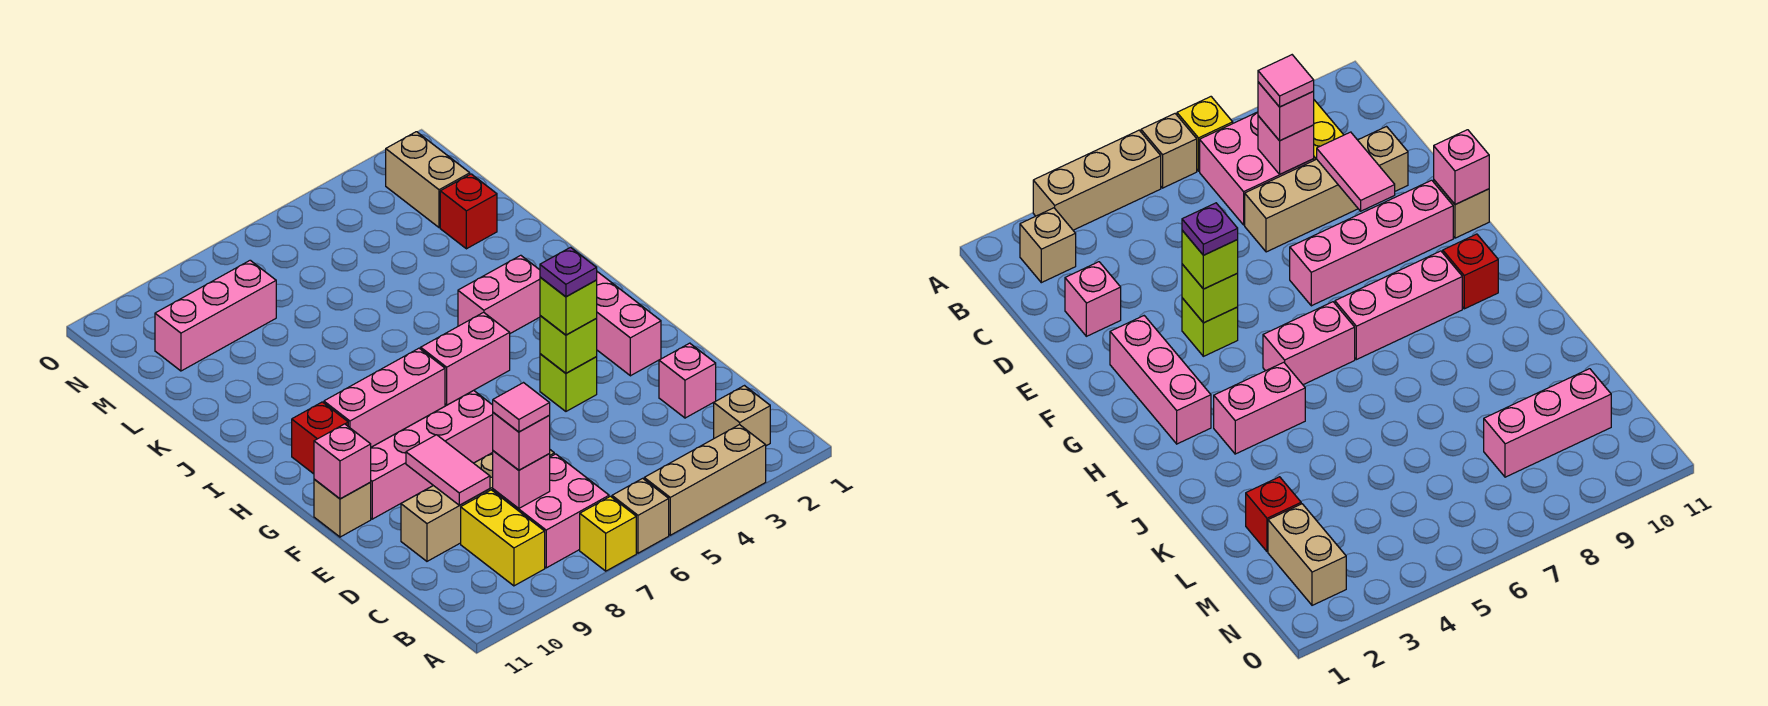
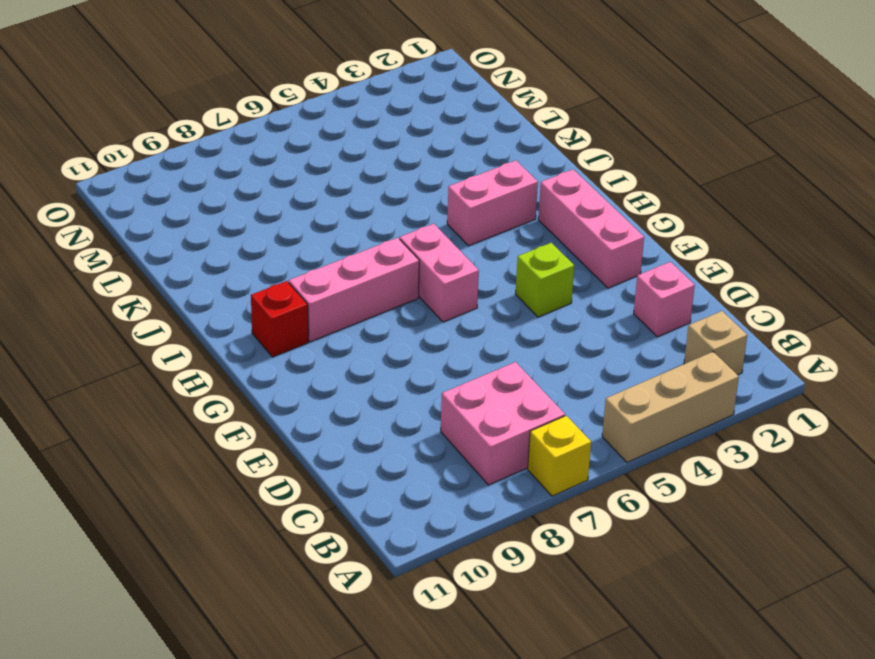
pink 1x2 brick [400,224,479,322] -> pink 1x2 brick turned to [421,312,510,405]
none -> tan 1x1 brick [612,478,669,553]
none -> yellow 1x2 brick [461,490,545,586]
none -> tan 1x4 brick [401,450,554,561]

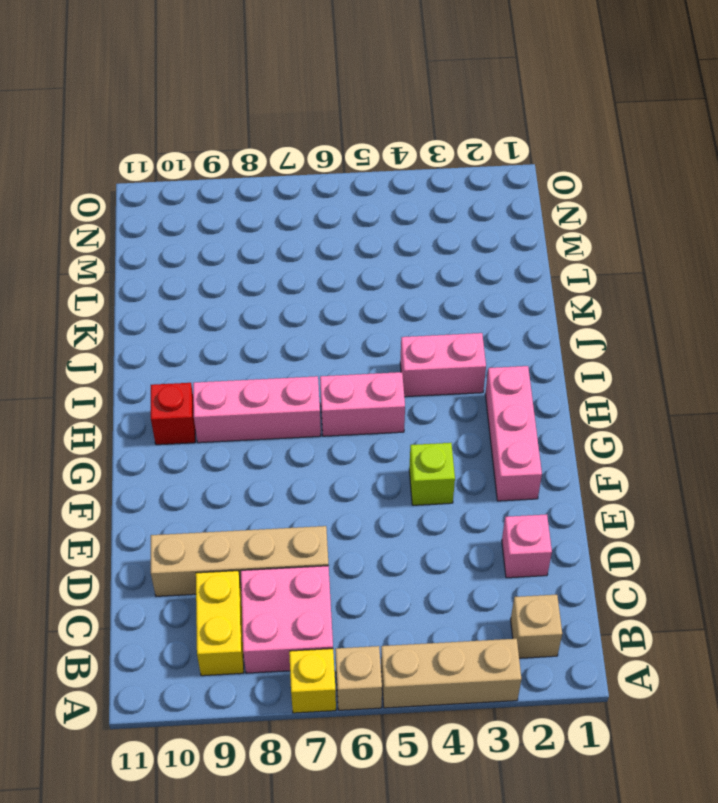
none -> pink 1x4 brick [371,390,493,519]
none -> tan 1x1 brick [314,479,371,537]
none -> red 1x1 brick [440,174,497,249]

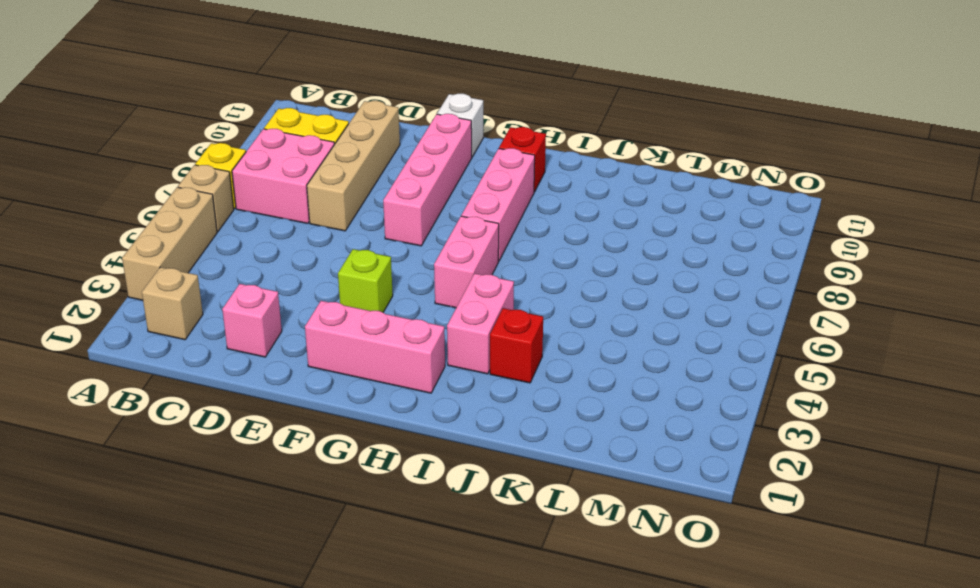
white 1x1 brick [437,94,483,157] -> tan 1x1 brick [314,479,371,537]
red 1x1 brick [490,308,543,383] -> red 1x1 brick moved to [440,174,497,249]
none -> tan 1x2 brick [386,132,470,228]
none -> pink 1x3 brick [155,260,276,371]
none -> pink 1x1 brick [493,451,550,508]

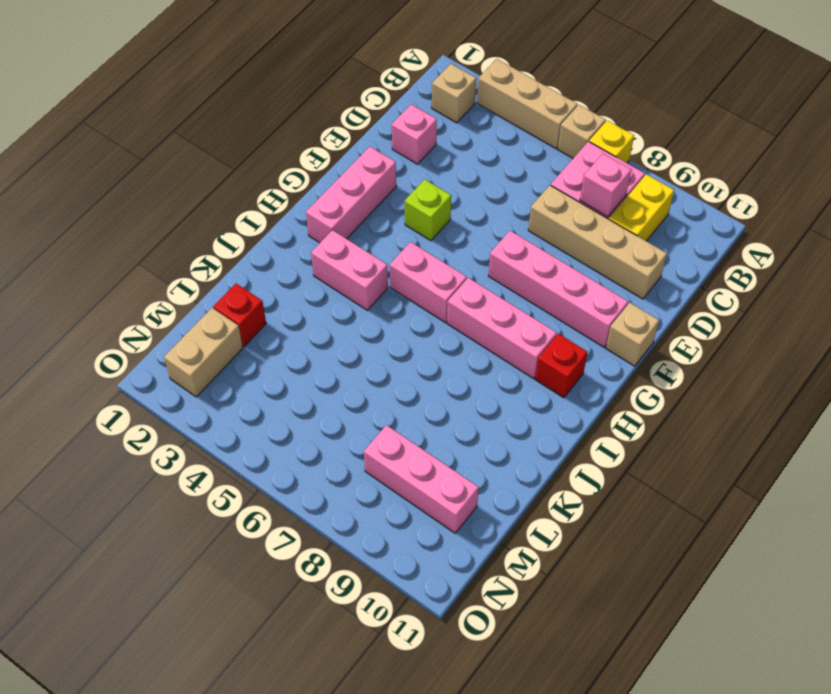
none -> pink 1x2 tile [406,435,490,505]
none -> lime 1x1 brick [540,316,597,373]
none -> pink 1x1 brick [314,424,371,499]

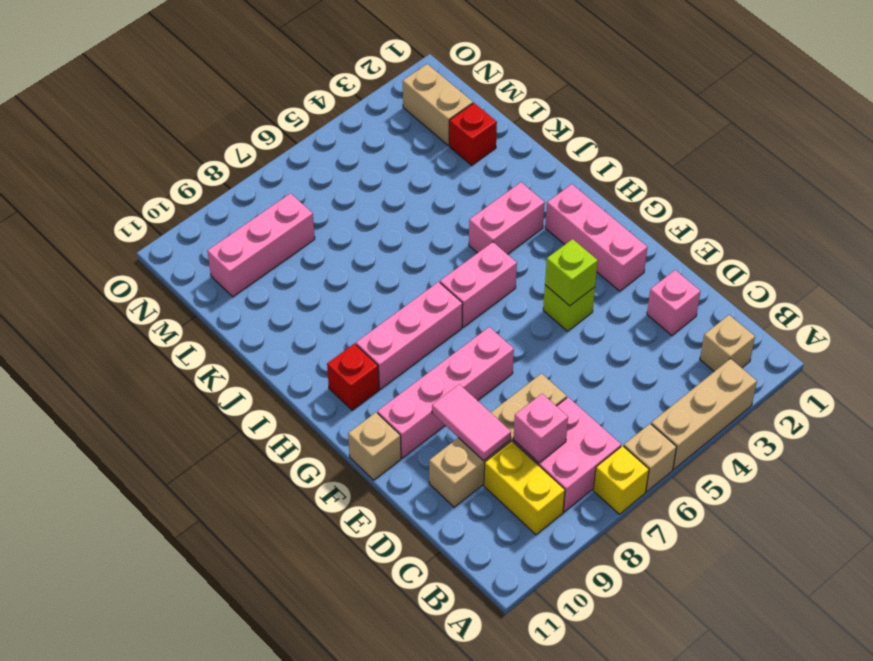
none -> pink 1x1 brick [314,424,371,499]
none -> pink 1x1 brick [493,412,550,470]
none -> lime 1x1 brick [540,277,597,335]

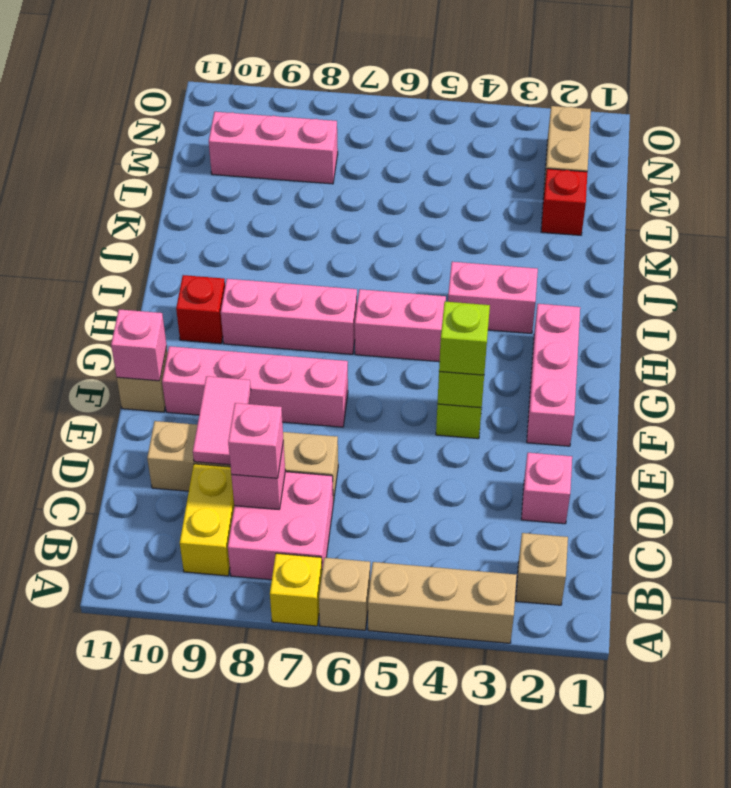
none -> pink 1x1 tile [493,383,550,432]
none -> purple 1x1 plate [540,247,597,297]

